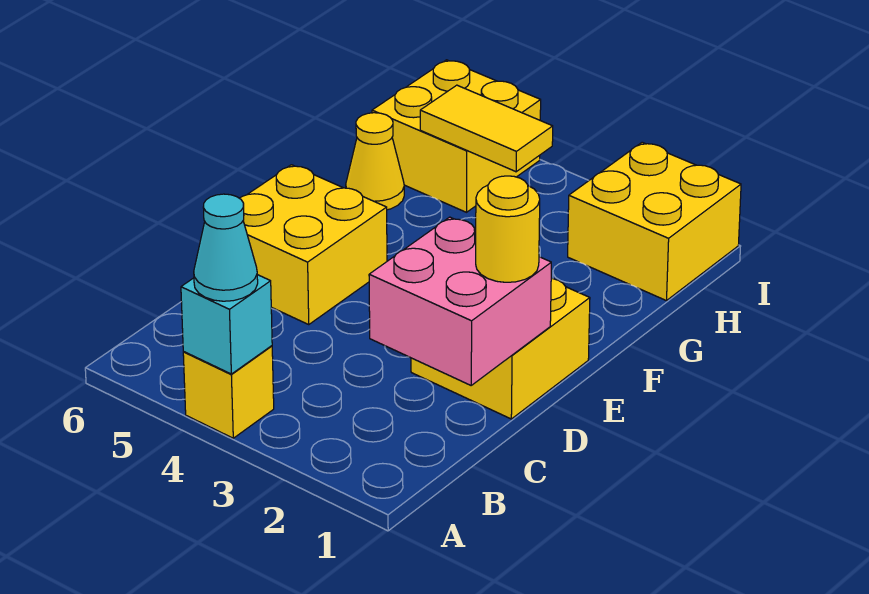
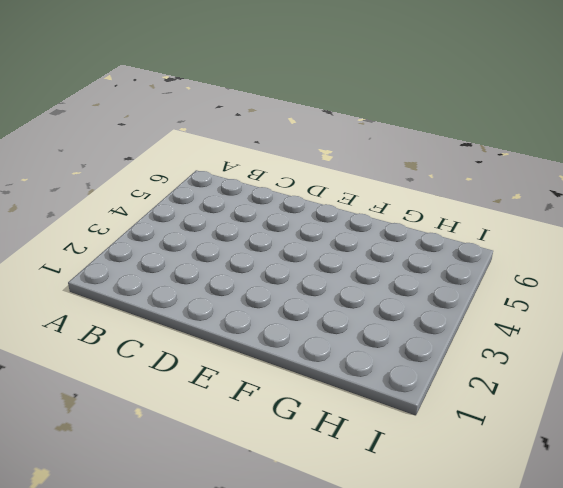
none -> yellow 1x1 brick [183,346,274,438]
none -> yellow 2x2 brick [411,278,590,419]

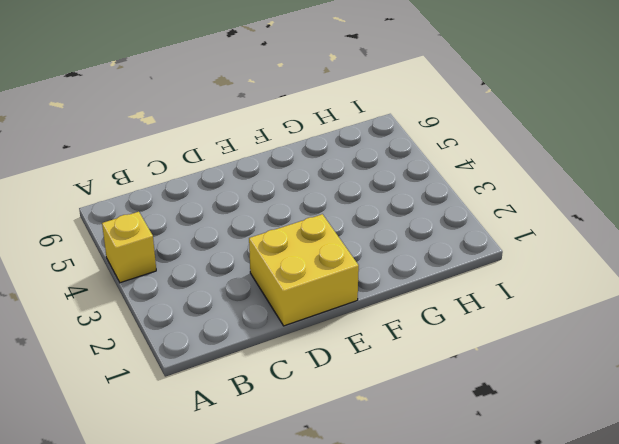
none -> yellow 2x2 brick [240,165,387,324]
none -> yellow 1x1 cone [346,113,404,210]

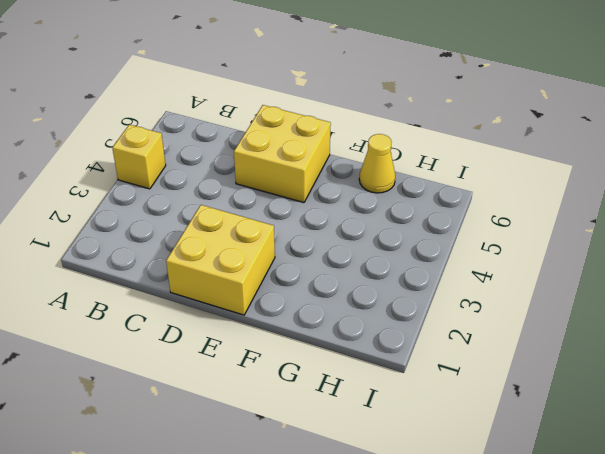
none -> yellow 2x2 brick [568,142,741,301]
none -> yellow 2x2 brick [372,60,541,212]

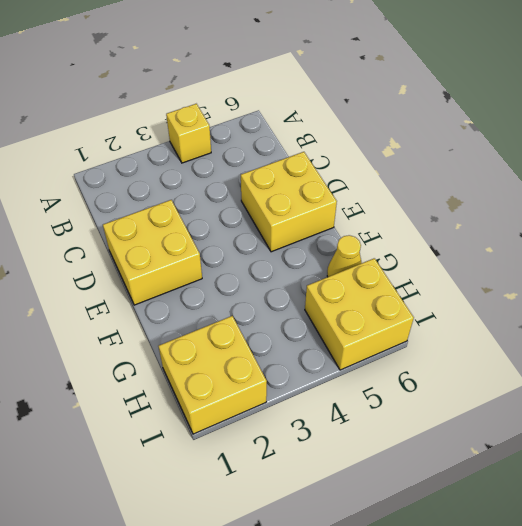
none -> cyan 1x1 brick [181,275,272,374]
none -> pink 2x2 brick [369,217,551,385]

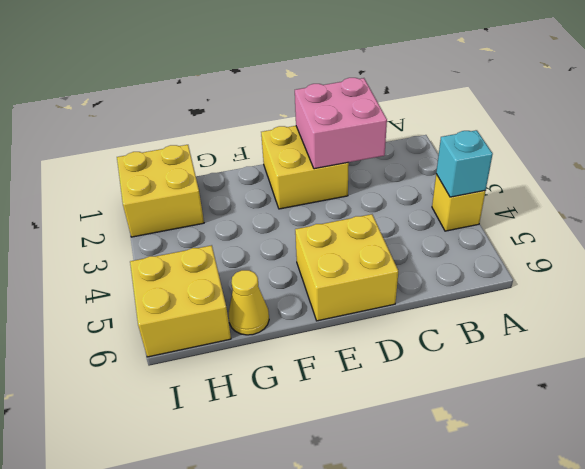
none -> yellow 1x2 tile [420,85,553,172]
none -> cyan 1x1 cone [194,194,258,301]

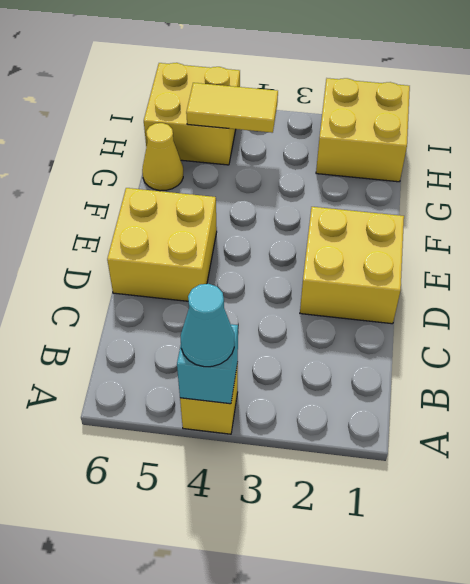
none -> pink 2x2 brick [369,217,551,385]
none -> yellow 1x1 round brick [476,176,540,282]

